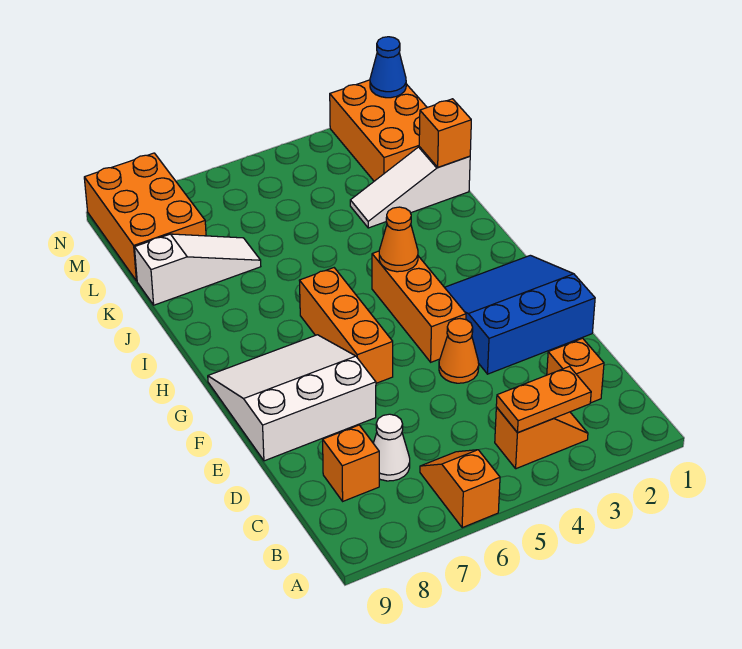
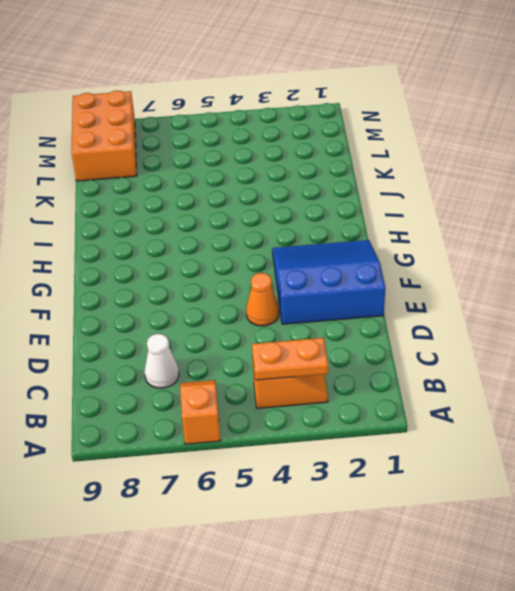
none -> orange 1x1 brick [547,338,604,403]
none -> orange 1x1 brick [323,425,379,501]
none -> white 3x3 slope [208,335,376,461]

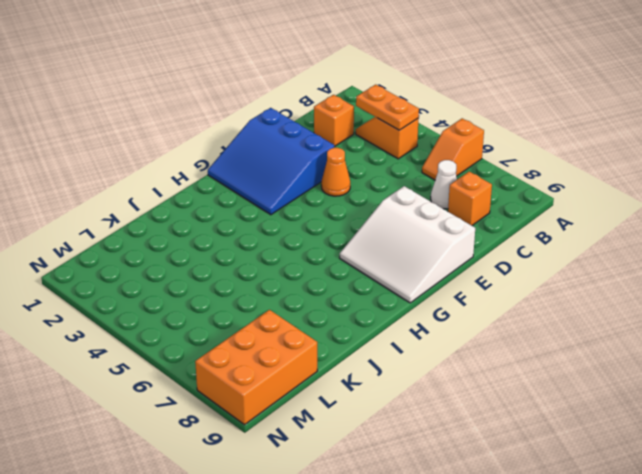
none -> orange 1x3 brick [372,251,466,362]
none -> orange 1x3 brick [299,268,393,383]
none -> white 1x3 slope [350,147,470,228]

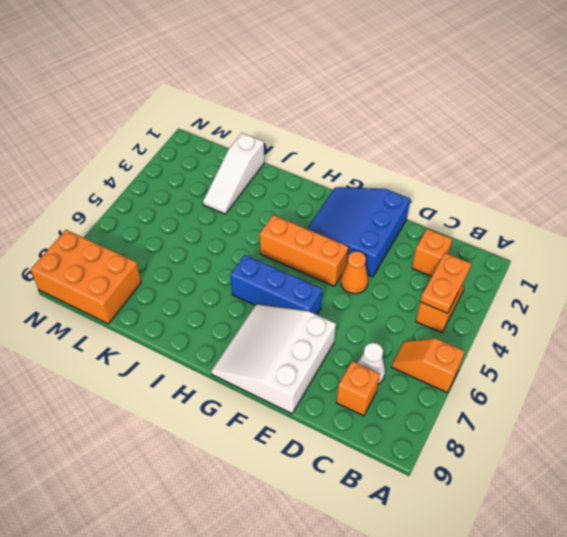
blue 1x3 brick [230,255,322,315] -> orange 1x3 brick [299,268,393,383]
none -> white 1x3 slope [135,234,261,305]
none -> orange 2x3 brick [330,80,427,181]
none -> orange 1x1 cone [379,207,418,272]

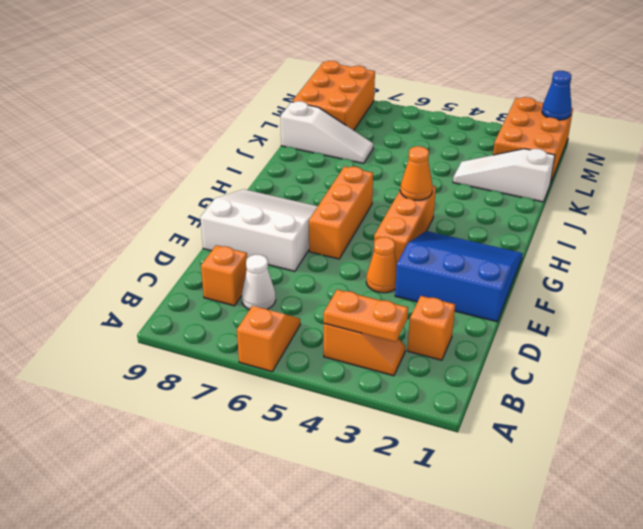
none -> orange 1x1 brick [419,99,471,167]

